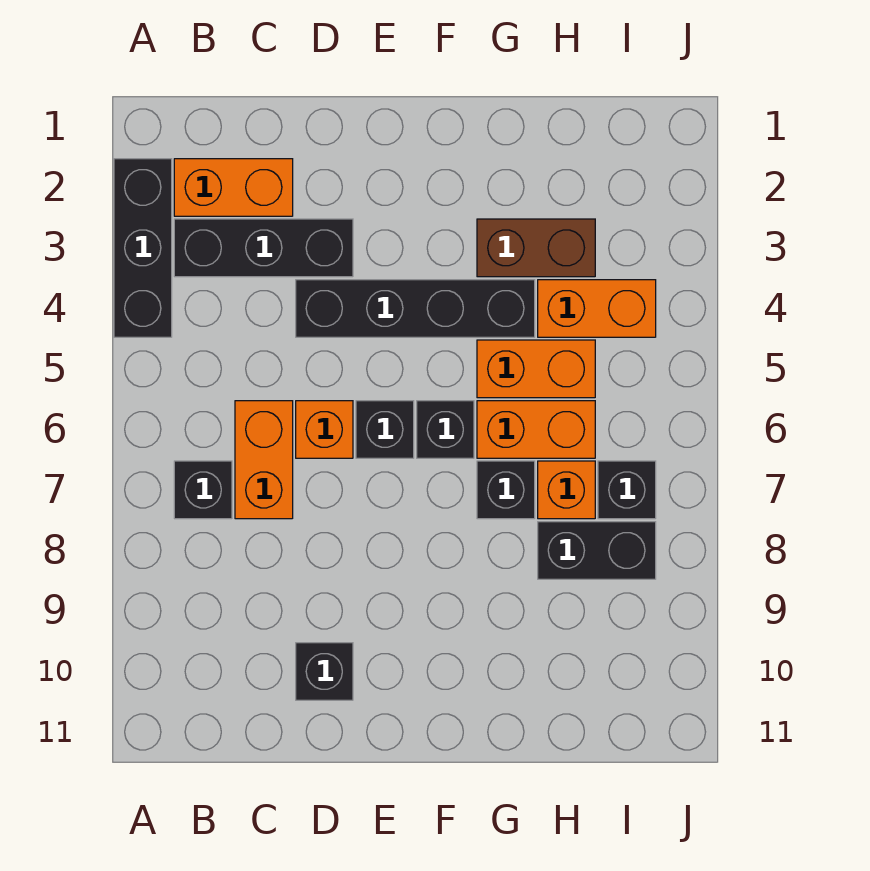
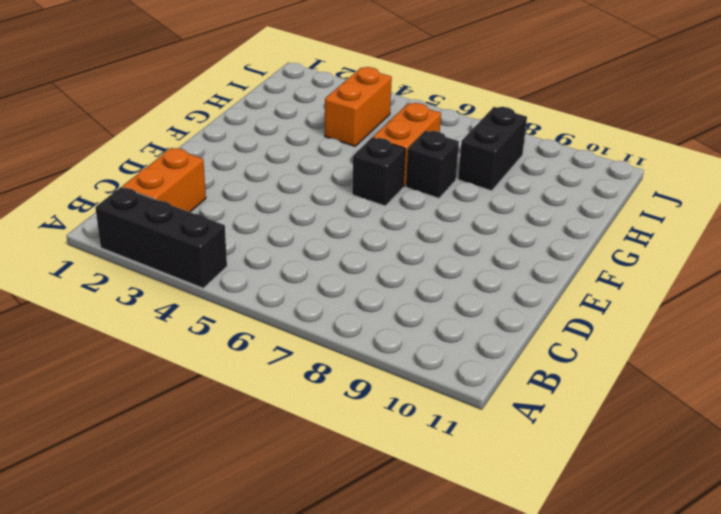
none -> black 1x3 brick [174,219,353,277]
none -> black 1x1 brick [174,461,232,519]
none -> orange 1x2 brick [235,401,293,519]

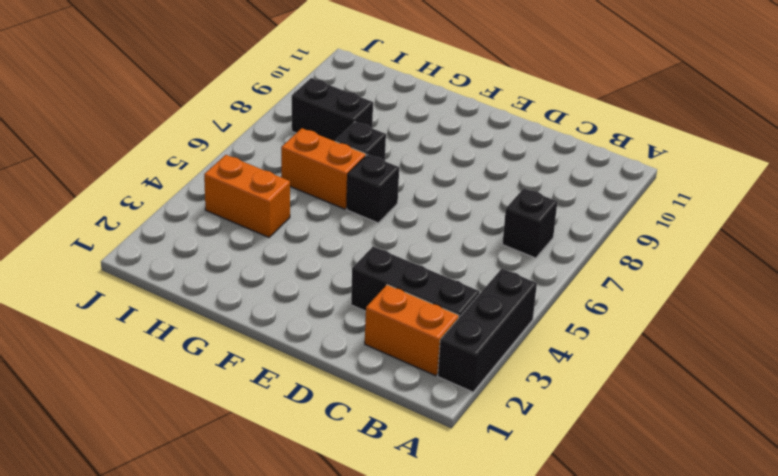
none -> orange 1x2 brick [235,401,293,519]
none -> black 1x4 brick [296,280,535,337]
none -> orange 1x1 brick [296,401,353,458]

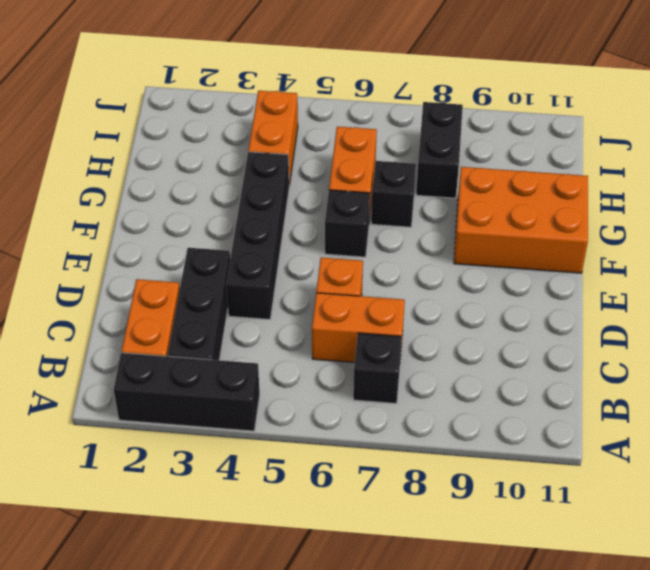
orange 2x3 brick [454,167,588,273] -> none
none -> black 1x1 brick [296,643,353,700]
none -> black 1x1 brick [356,401,414,458]
none -> brown 1x2 brick [477,219,595,277]

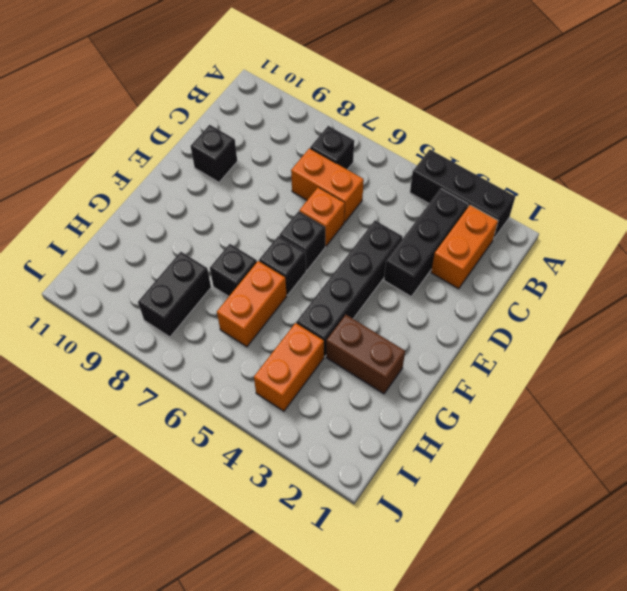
brown 1x2 brick [326,315,405,394] -> brown 1x2 brick turned to [477,219,595,277]
none -> orange 1x2 brick [477,340,595,398]
none -> orange 1x1 brick [538,461,595,519]
none -> black 1x1 brick [598,461,656,519]

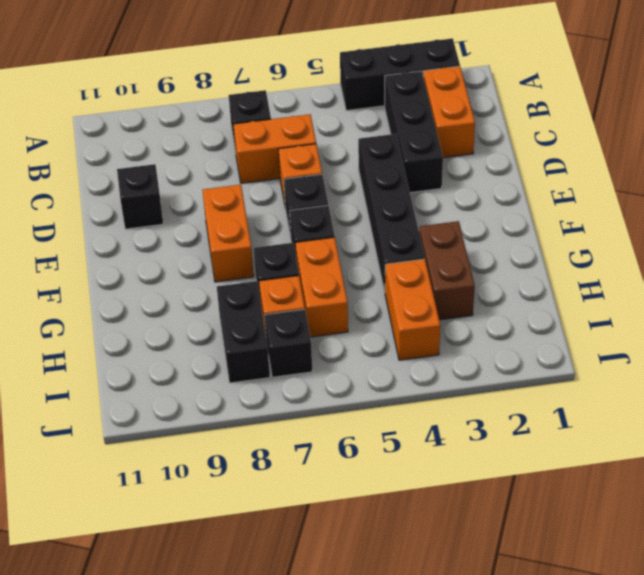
orange 1x2 brick [203,185,254,282] -> orange 1x2 brick moved to [477,340,595,398]

